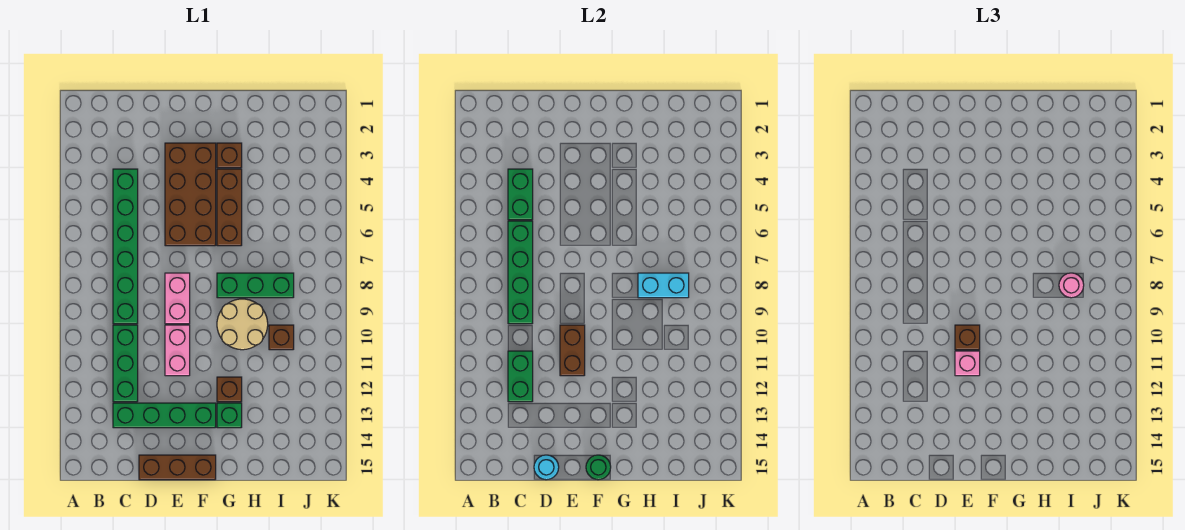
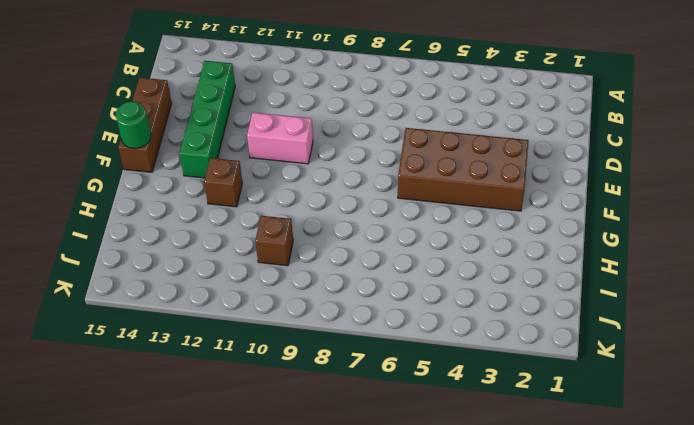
none -> green 1x6 brick [113,169,138,324]
none -> green 1x3 brick [113,325,138,402]
none -> pink 1x2 brick [165,273,190,324]

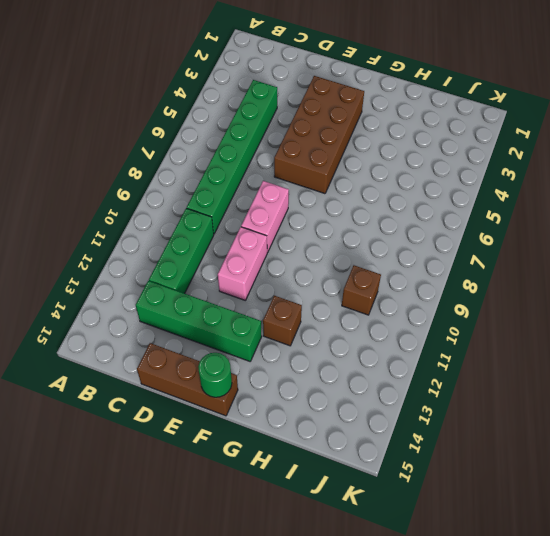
none -> brown 1x1 brick [217,143,242,168]
none -> brown 1x3 brick [217,169,242,246]
none -> green 1x3 brick [217,273,294,298]

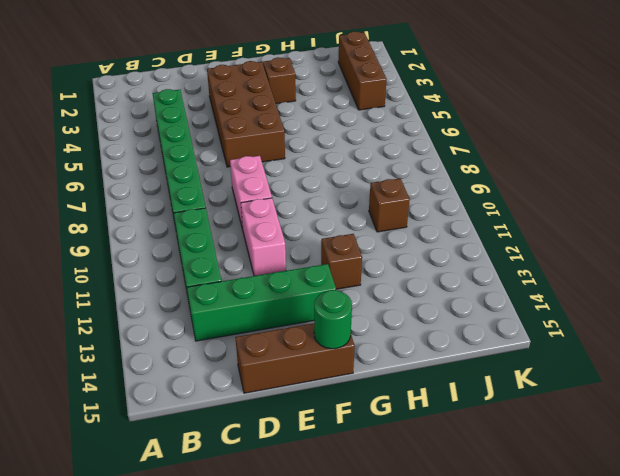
brown 1x3 brick [338,32,387,110] -> brown 1x3 brick moved to [217,169,242,246]
none -> green 1x3 brick [217,273,294,298]
none -> tan 2x2 round brick [217,299,268,350]
none -> green 1x1 brick [217,403,242,428]

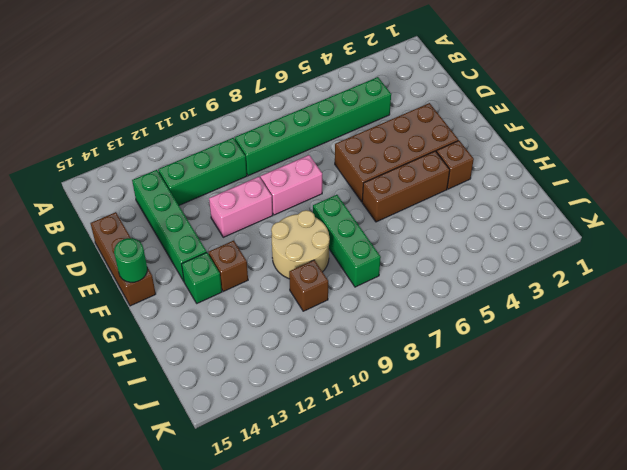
none -> green 1x2 brick [508,169,533,220]
none -> green 1x4 brick [508,221,533,324]
none -> green 1x2 brick [508,351,533,402]

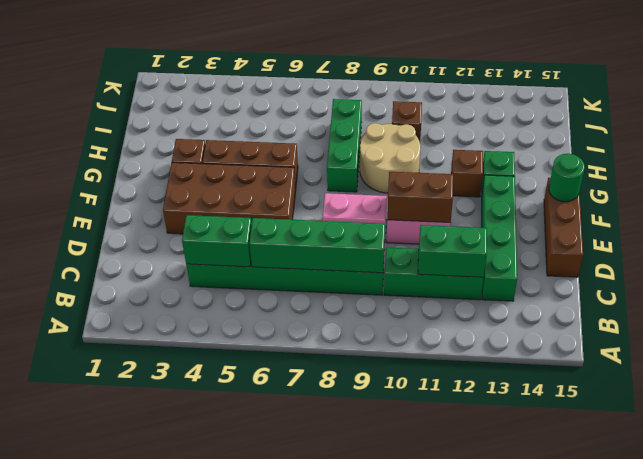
none -> cyan 1x1 round brick [534,455,559,480]
none -> cyan 1x2 brick [638,273,689,298]
none -> brown 1x1 brick [955,325,980,350]

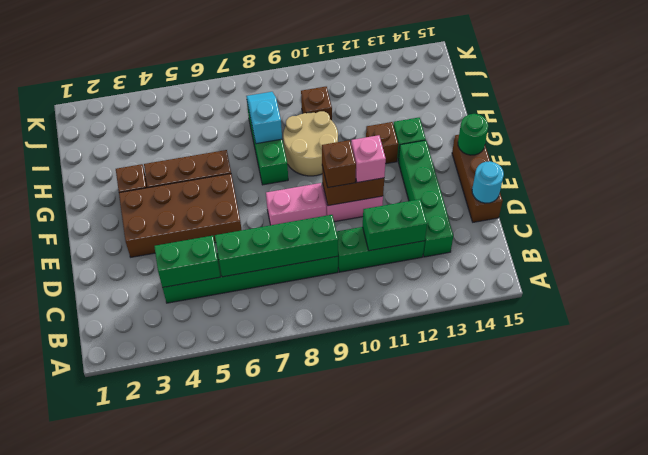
cyan 1x2 slope [246,92,282,144] -> cyan 1x2 brick [638,273,689,298]
none -> pink 1x1 round brick [1059,273,1084,298]

